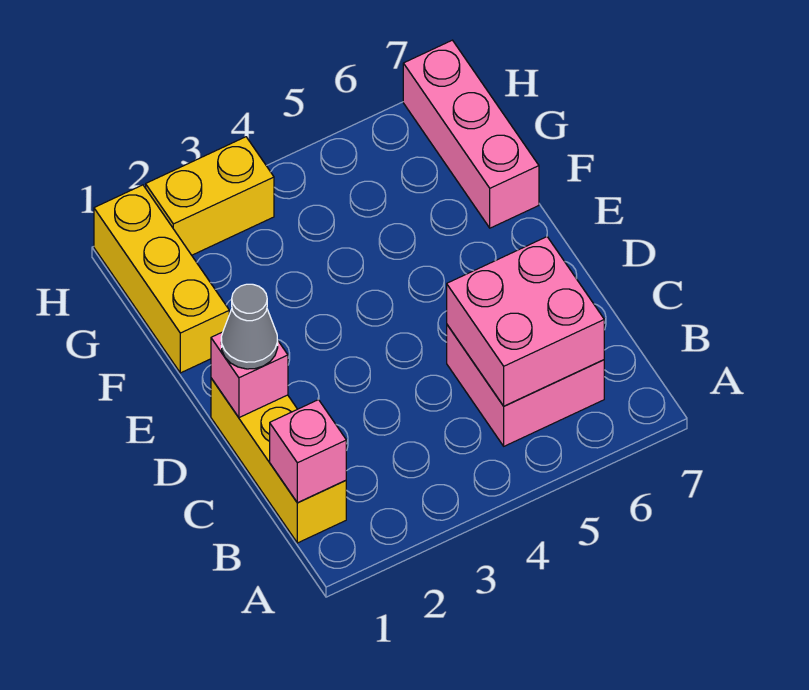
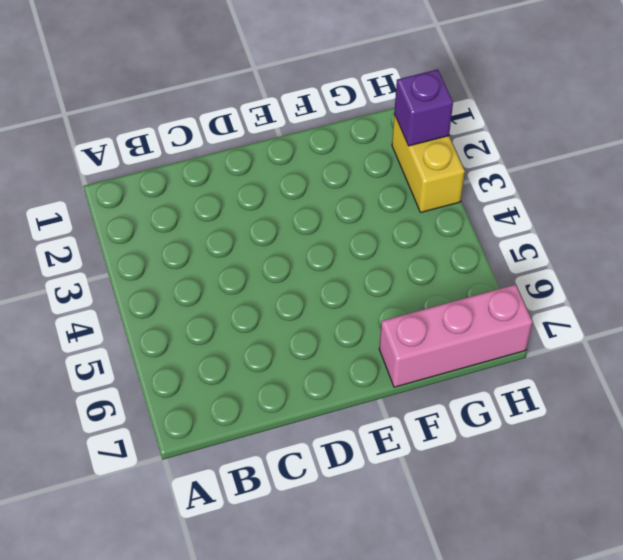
purple 1x1 brick [394,69,453,146] -> none
none -> yellow 1x3 brick [211,378,346,543]
none -> pink 2x2 brick [447,325,604,446]

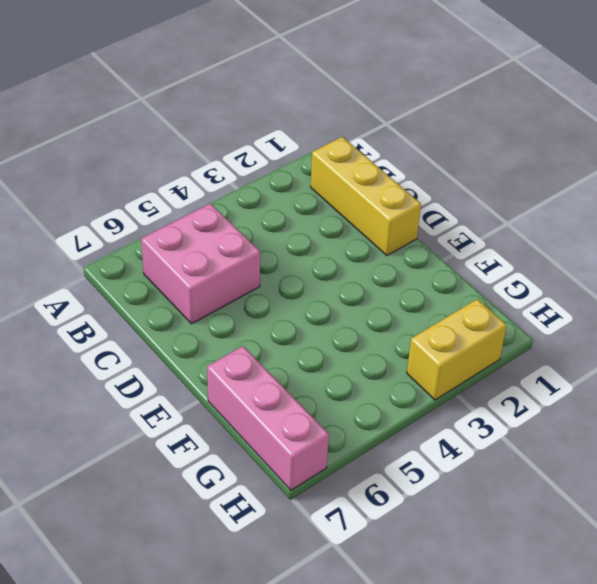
none -> yellow 1x3 brick [94,185,229,373]
none -> pink 1x1 brick [270,400,346,503]

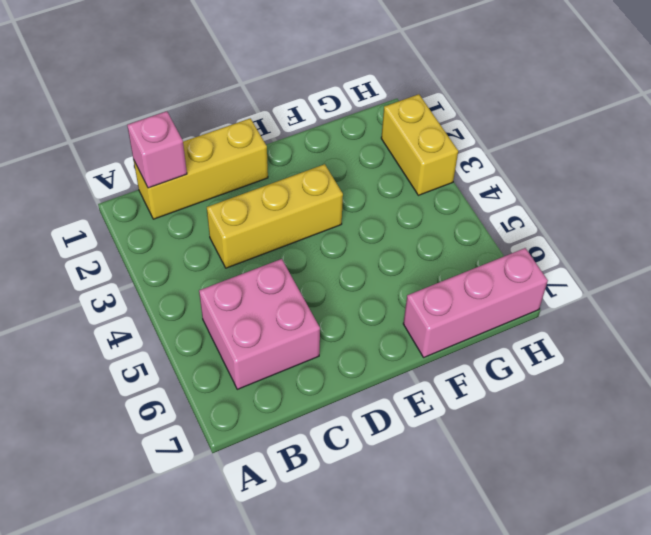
yellow 1x3 brick [207,164,343,268] -> yellow 1x3 brick moved to [94,185,229,373]
none -> pink 2x2 brick [447,237,604,406]
none -> pink 1x1 brick [211,332,288,418]

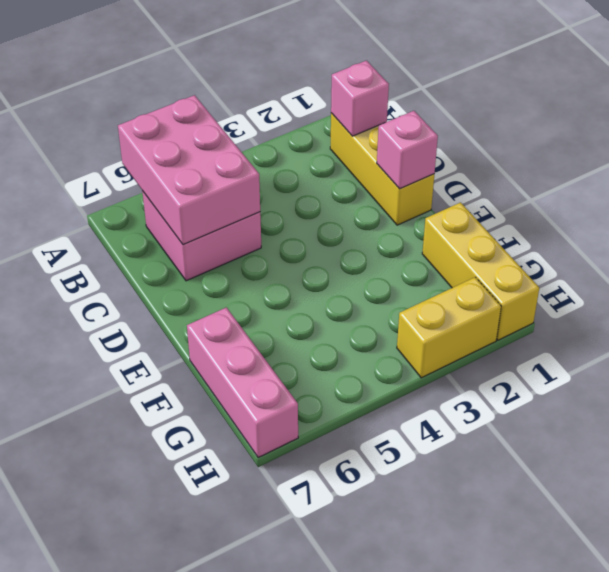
pink 2x3 brick [118,95,260,245] -> pink 2x2 brick [447,237,604,406]
none -> grey 1x1 cone [221,284,278,369]

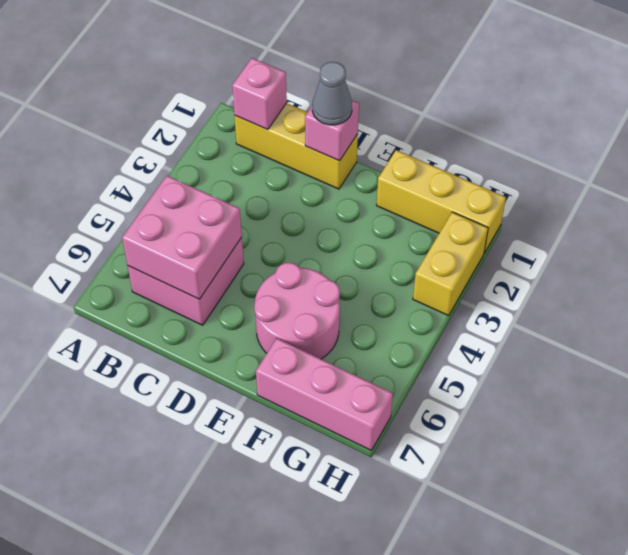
pink 2x2 round brick [254,263,340,359] -> none

